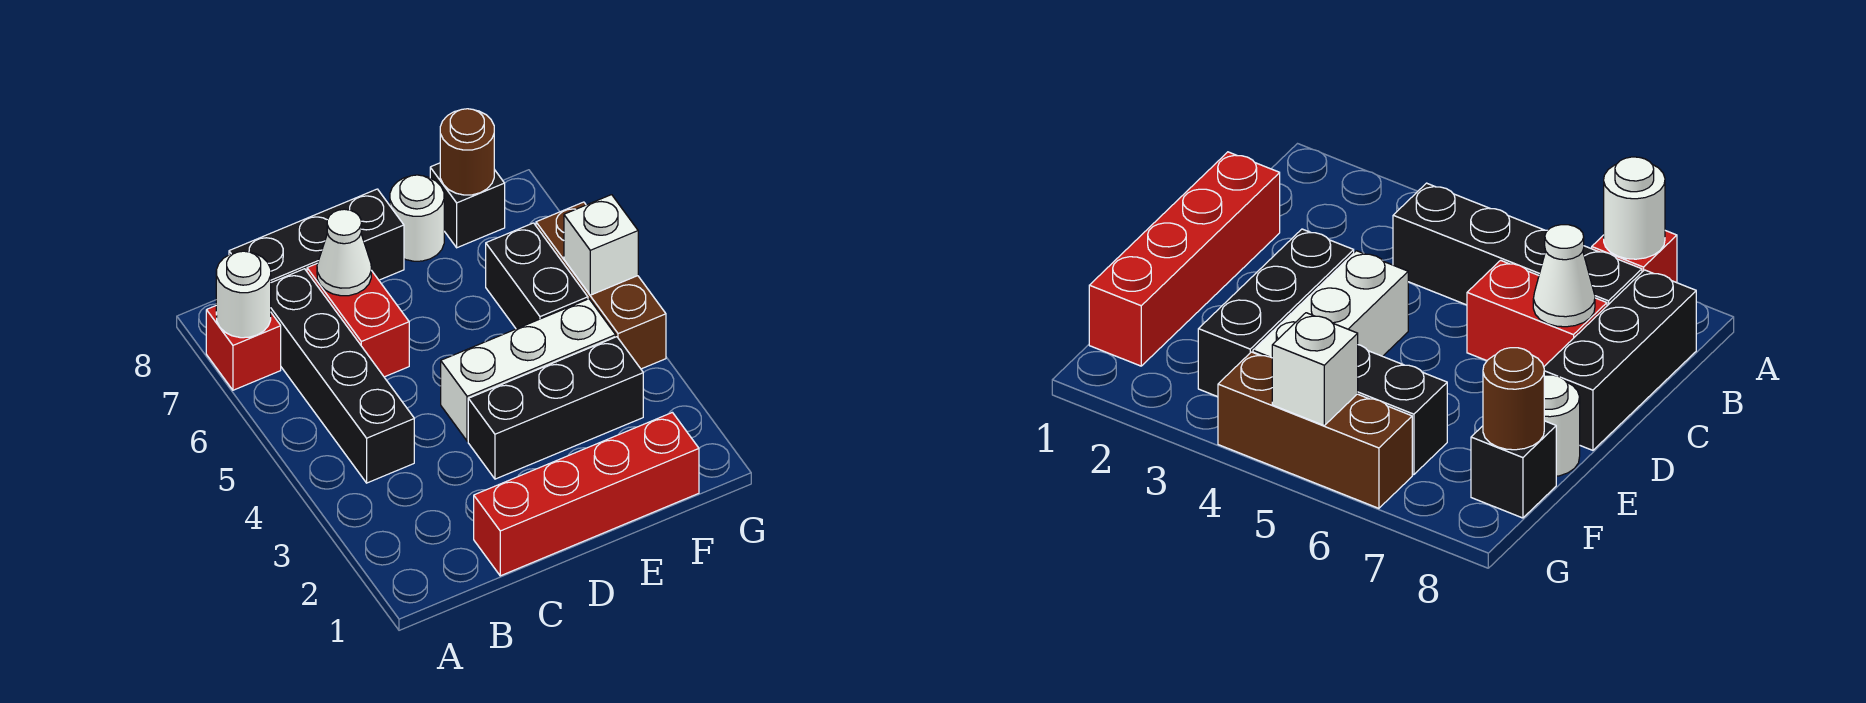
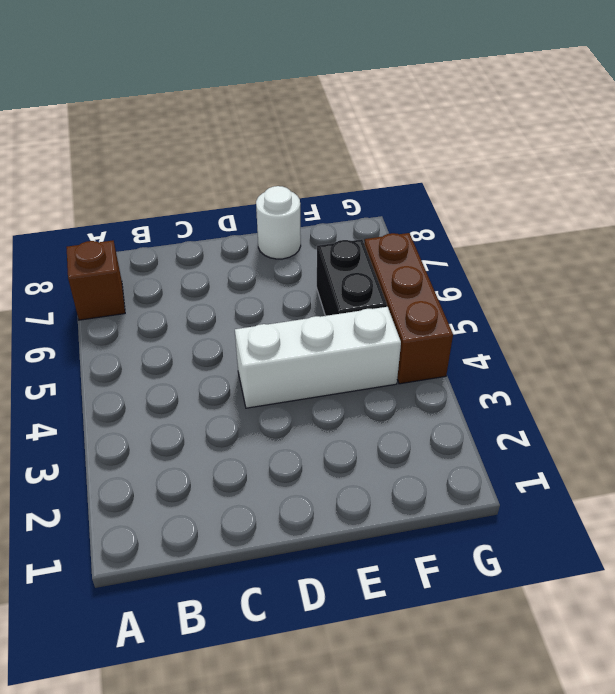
brown 1x1 brick [67,241,125,320] -> red 1x1 brick [206,306,281,390]
none -> black 1x4 brick [271,269,414,483]
none -> black 1x3 brick [229,189,404,282]
none -> red 1x4 brick [474,412,699,576]

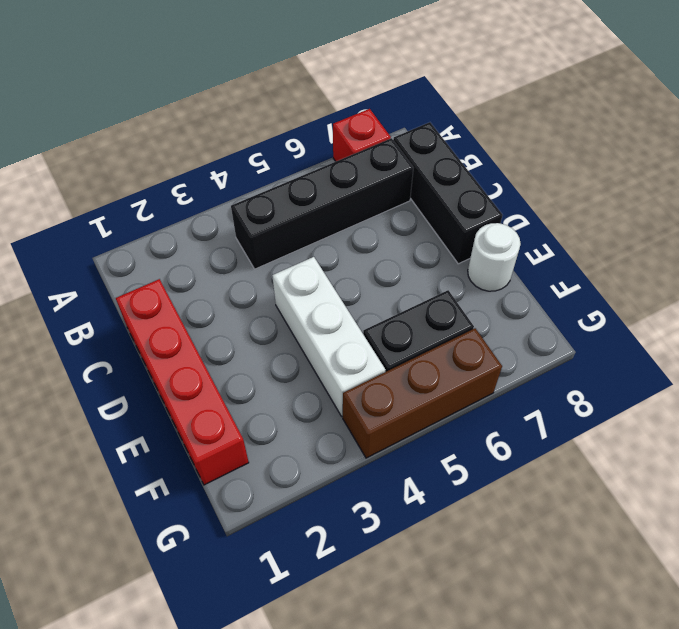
none -> red 1x2 brick [307,263,409,377]
none -> black 1x3 brick [468,337,643,479]
none -> black 1x1 brick [430,163,505,248]

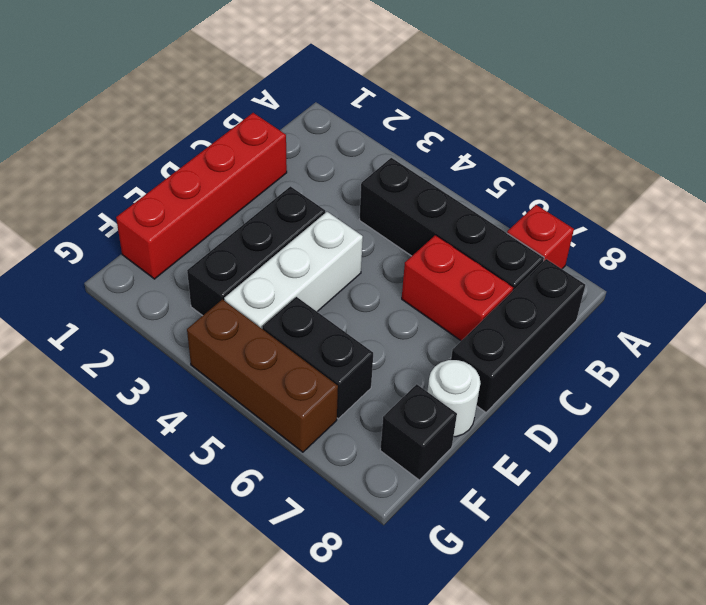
none -> white 1x1 round brick [216,251,271,338]
none -> white 1x1 cone [317,209,371,296]
none -> brown 1x1 round brick [440,109,494,195]

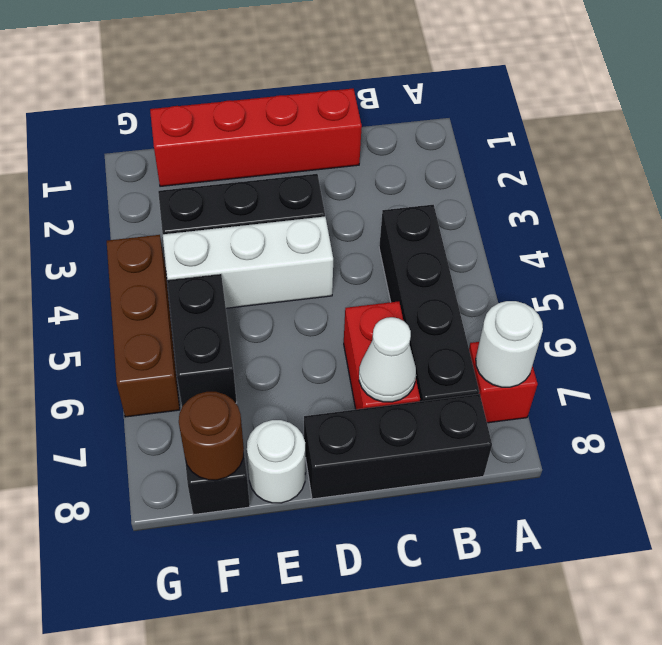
none -> white 1x1 brick [564,195,638,295]

